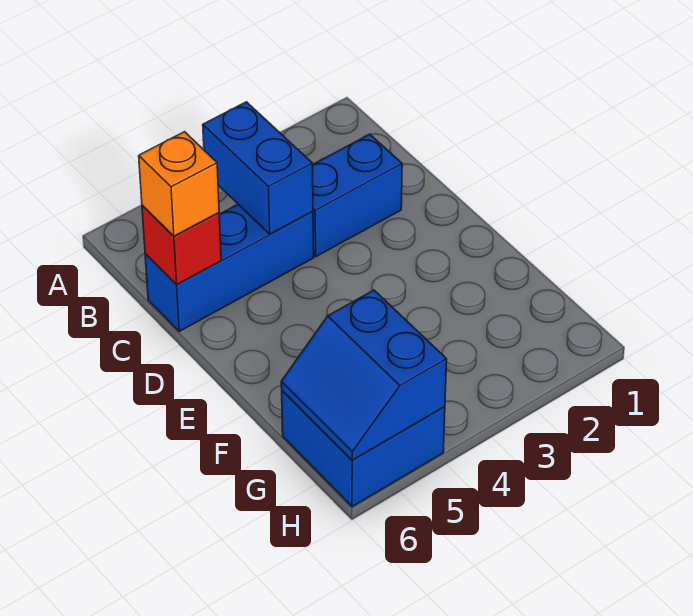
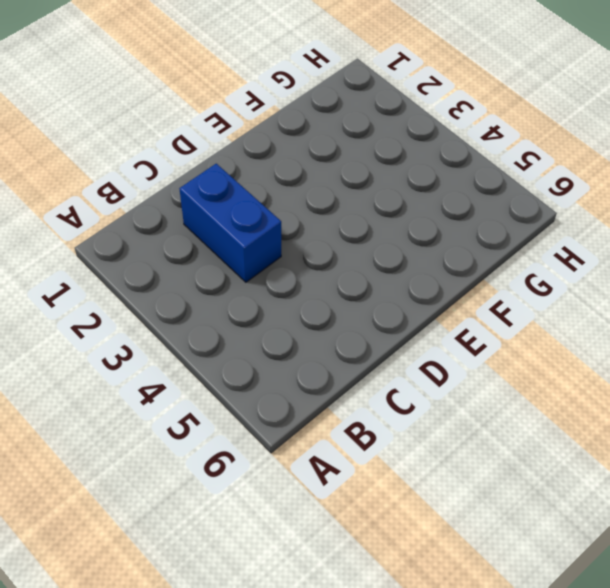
none -> blue 1x3 brick [145,204,314,331]
none -> blue 2x2 brick [282,391,445,507]

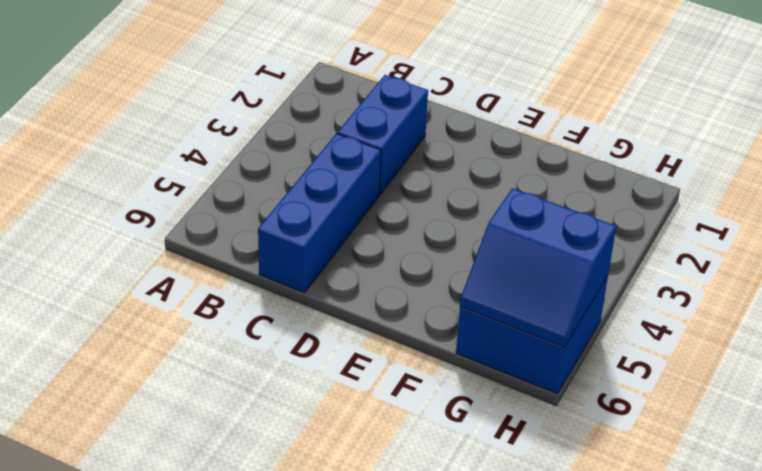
none -> blue 1x2 brick [203,102,313,234]
none -> red 1x1 brick [142,205,221,285]

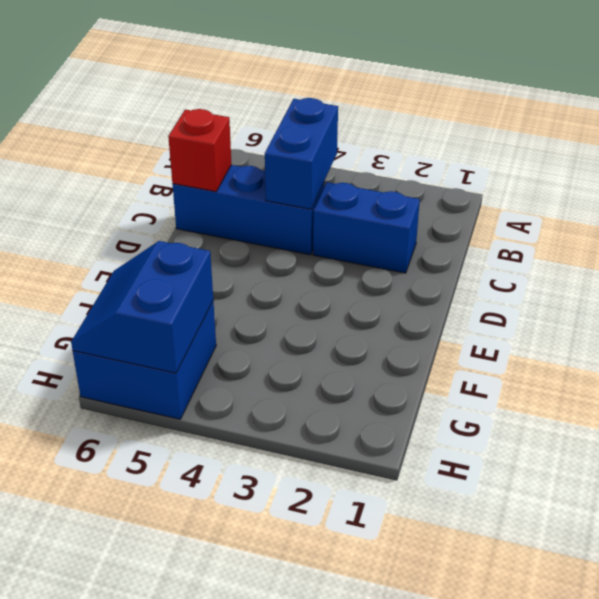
none -> orange 1x1 brick [139,132,219,236]

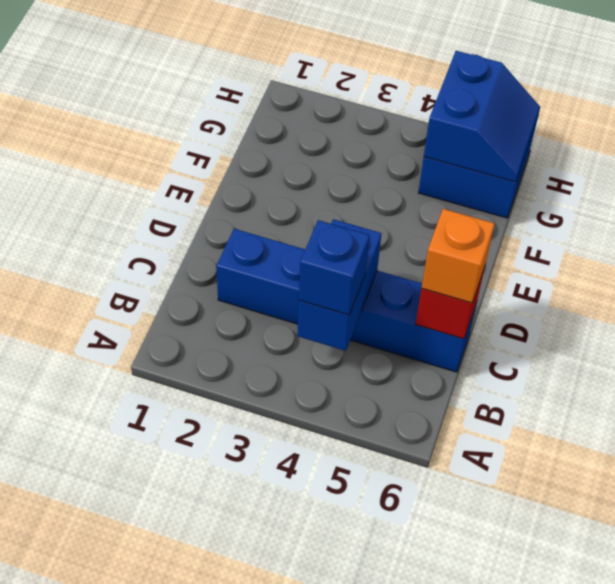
blue 1x1 brick [299,220,369,315] -> none

